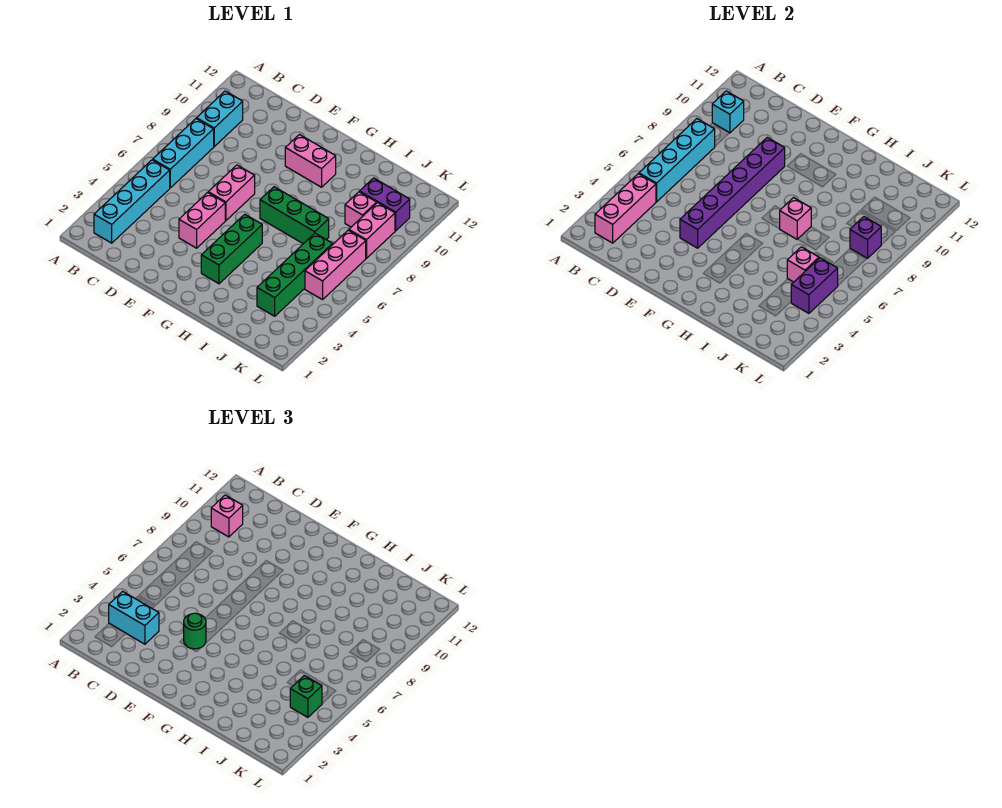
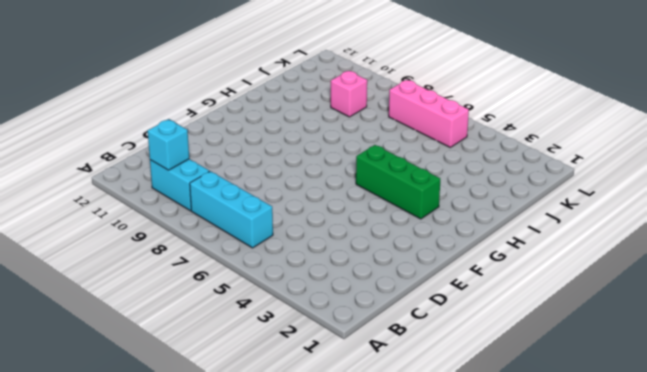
none -> cyan 1x4 brick [94,160,170,243]
none -> pink 1x2 brick [179,193,225,248]
none -> pink 1x2 brick [208,165,255,221]

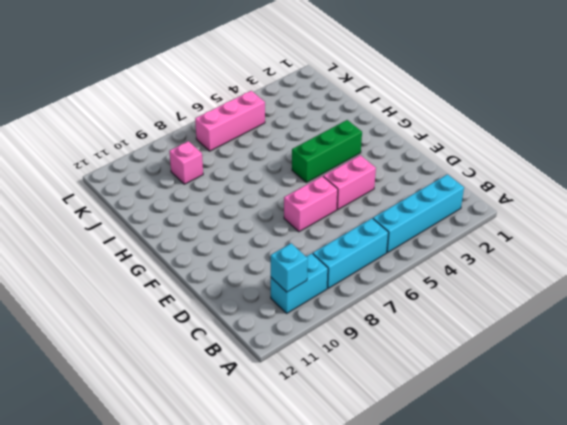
none -> pink 1x2 brick [285,135,336,187]
none -> green 1x3 brick [260,187,329,244]
none -> green 1x4 brick [257,233,333,316]

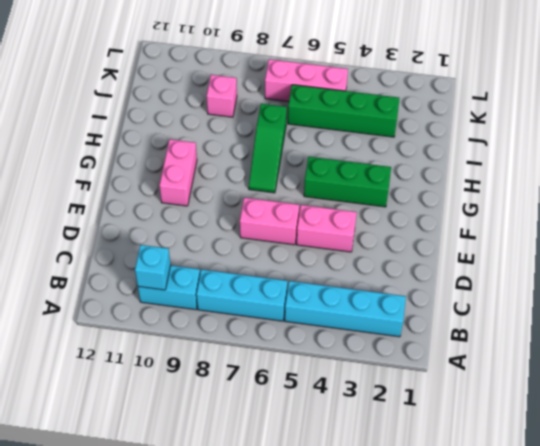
green 1x3 slope [249,104,287,193] -> green 1x3 brick [260,187,329,244]
none -> purple 1x2 brick [360,178,410,231]
none -> pink 1x2 brick [349,203,395,258]
none -> pink 1x3 brick [595,174,656,243]

